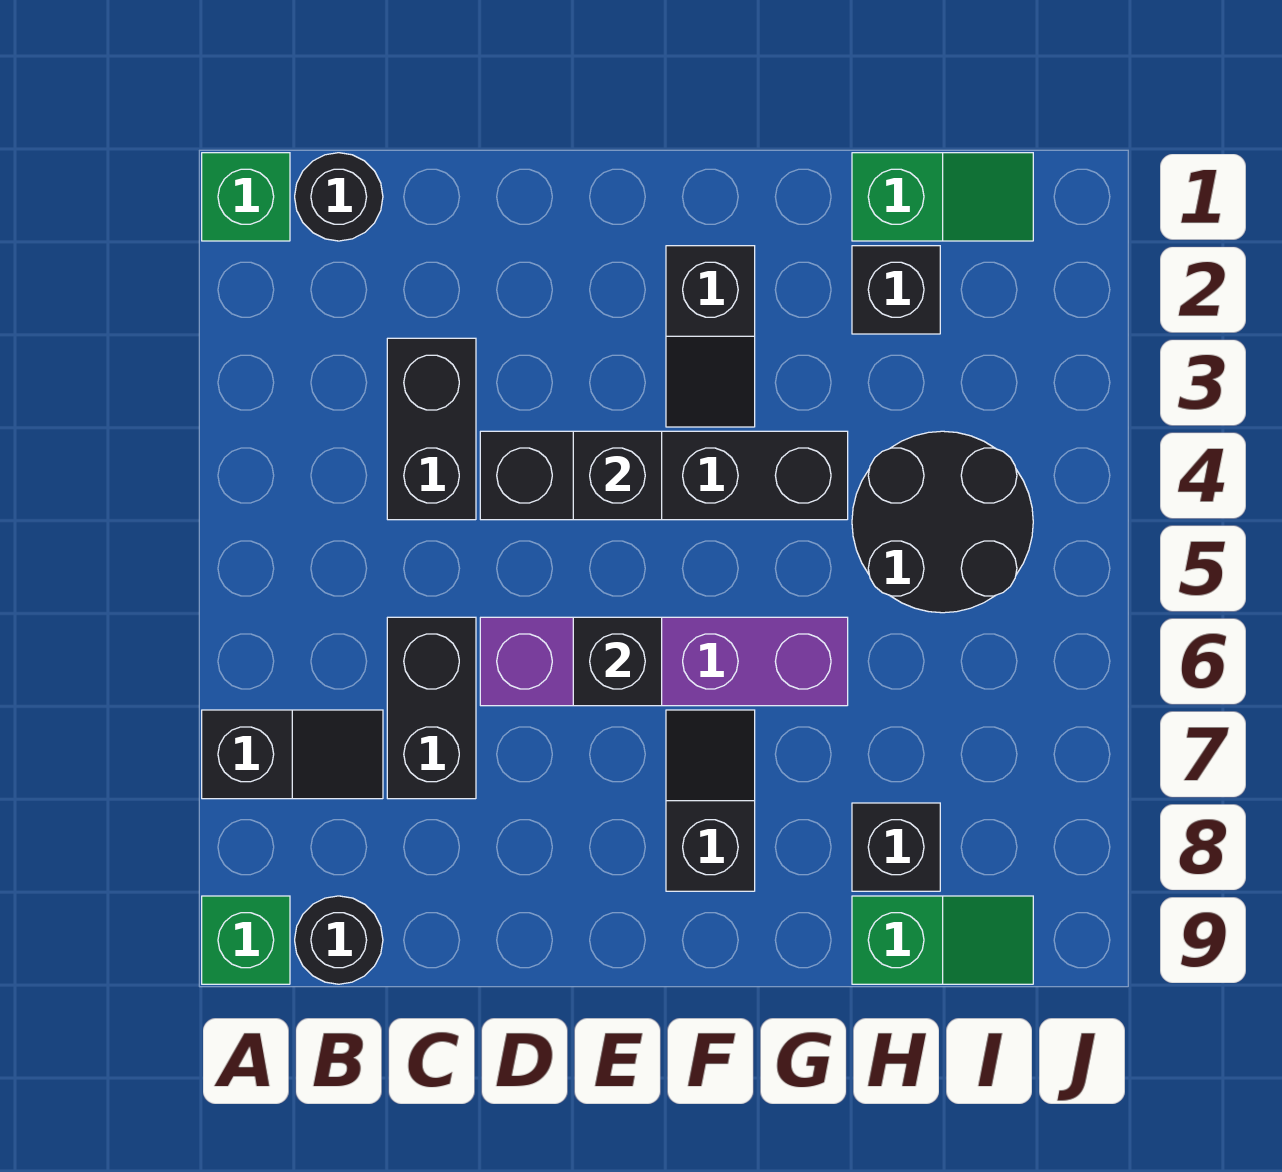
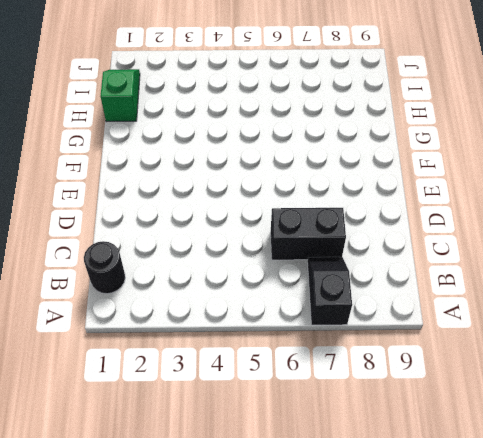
none -> green 1x1 brick [202,153,290,241]
none -> green 1x1 brick [202,896,290,984]
none -> black 1x1 round brick [295,896,383,984]

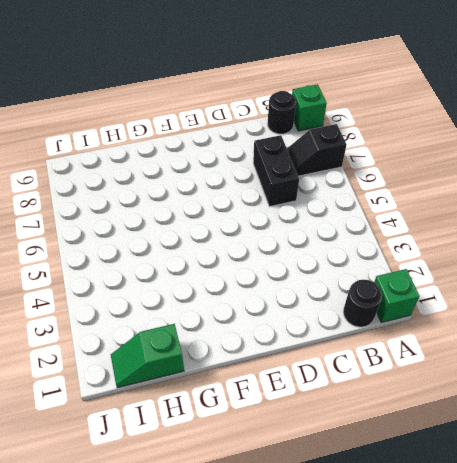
none -> black 1x2 brick [387,338,476,520]
none -> black 1x4 brick [480,431,848,520]
none -> purple 1x4 brick [480,617,848,706]

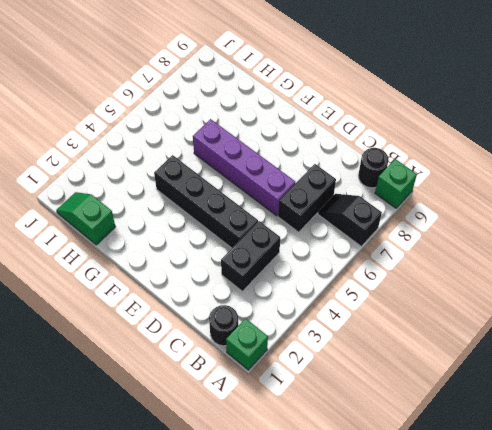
none -> black 1x2 slope [666,246,755,427]
none -> black 1x2 slope [666,710,755,891]
none -> black 1x1 brick [852,246,940,334]

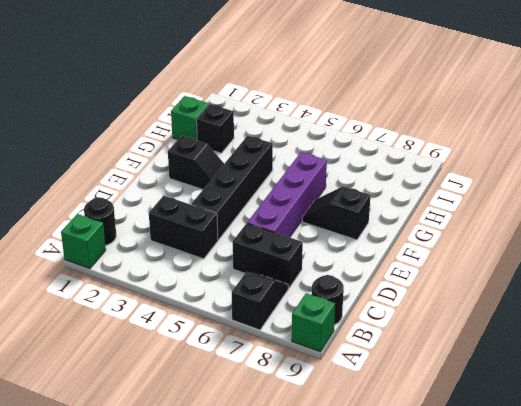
none -> black 2x2 round brick [852,431,1033,613]
none -> black 1x1 brick [852,803,940,891]
none -> green 1x2 slope [852,896,1033,984]

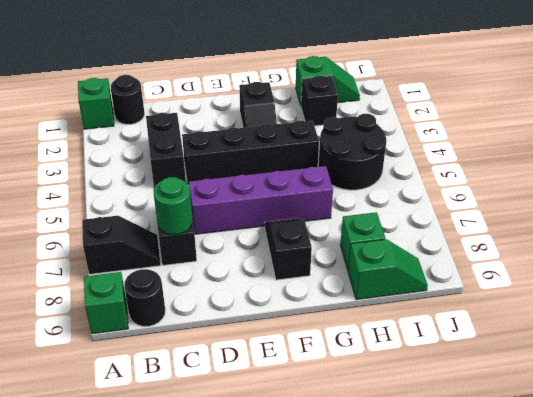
green 1x1 round brick [154,177,193,234] -> none
green 1x1 brick [340,212,385,270] -> black 1x1 brick [852,803,940,891]
none -> black 1x1 brick [573,431,662,520]
none -> black 1x1 brick [573,617,662,706]

